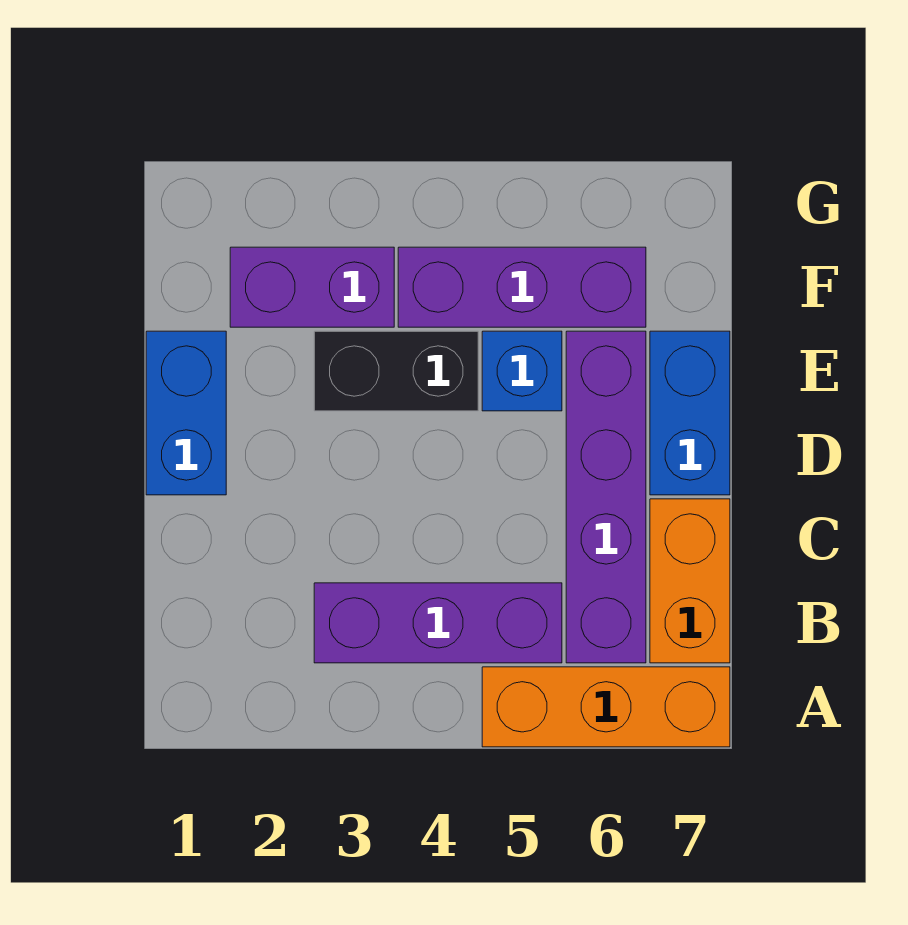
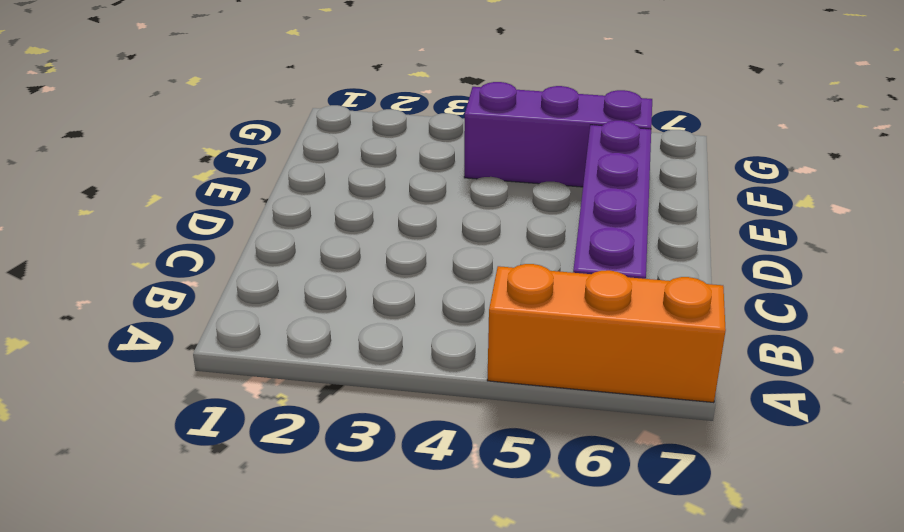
none -> purple 1x3 brick [314,583,562,663]
none -> orange 1x2 brick [650,499,730,663]

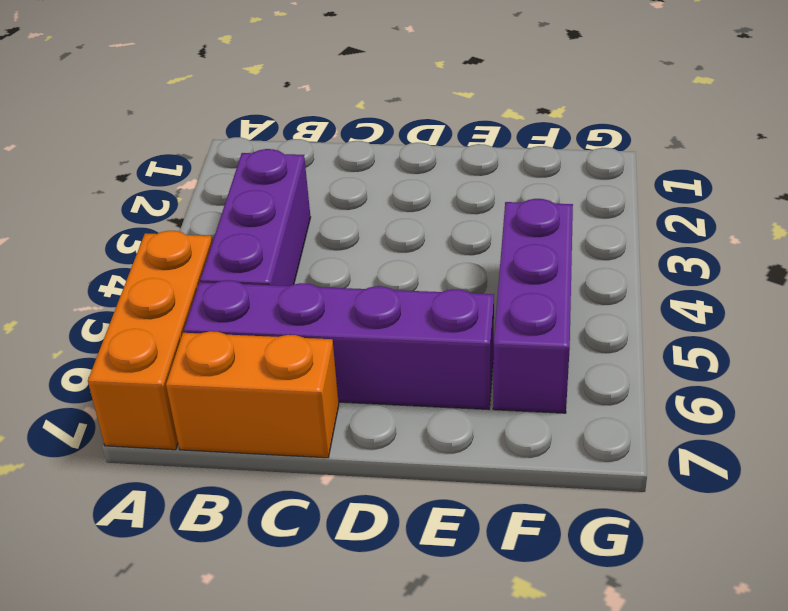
none -> blue 1x2 brick [146,331,226,495]
none -> blue 1x2 brick [650,331,730,495]

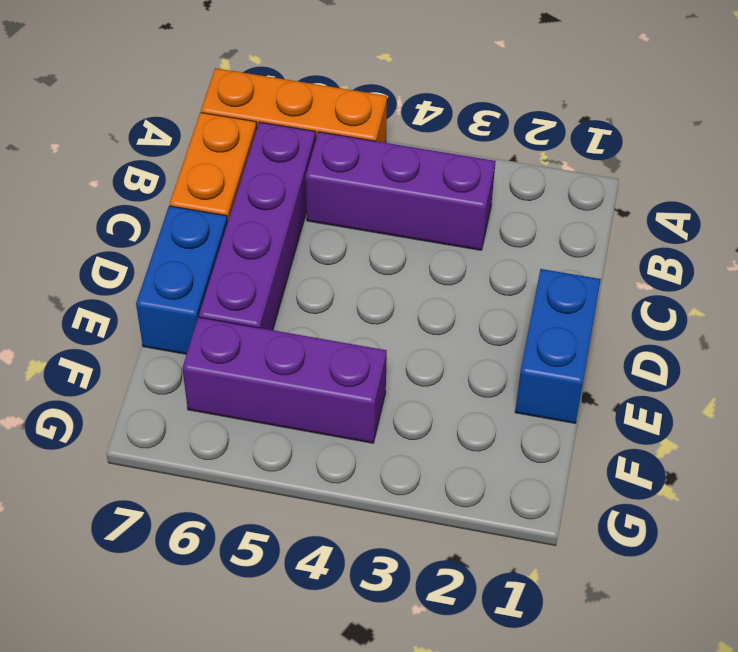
none -> black 1x2 brick [314,331,478,411]
none -> blue 1x1 brick [482,331,562,411]

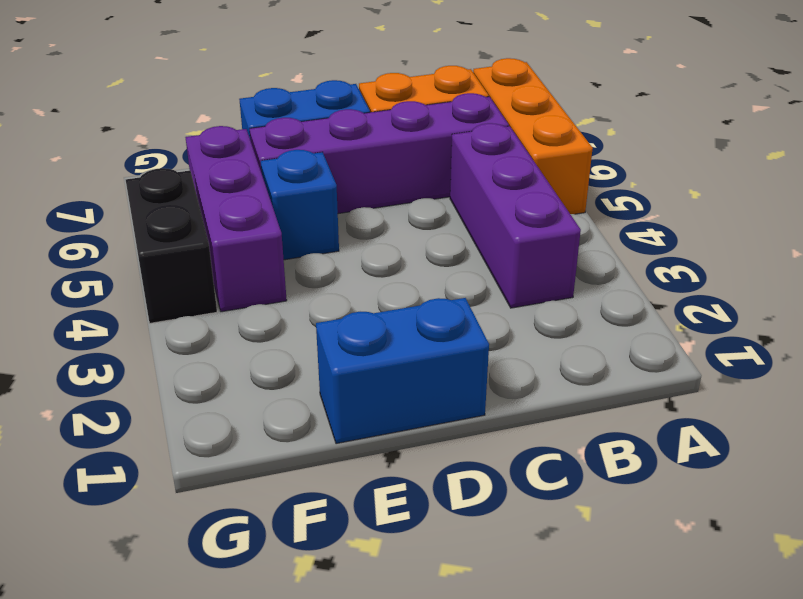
black 1x2 brick [126,168,217,323] -> black 1x2 brick moved to [314,331,478,411]
none -> purple 1x2 brick [230,247,394,327]

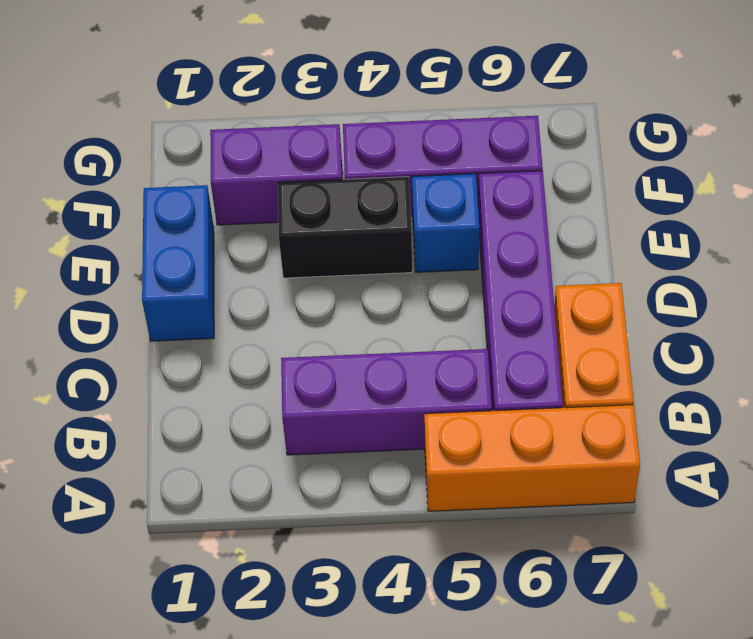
none -> blue 1x2 brick [650,331,730,495]

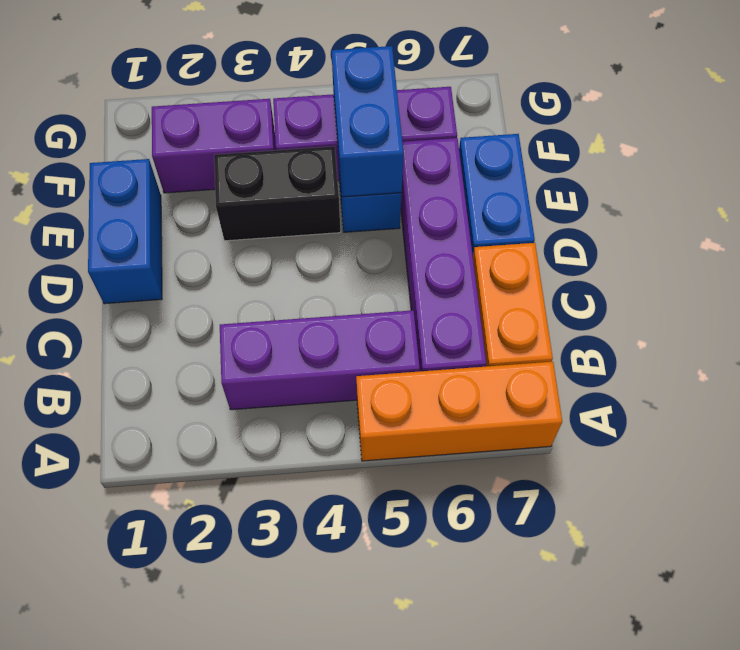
blue 1x2 brick [331,46,404,197] -> none

